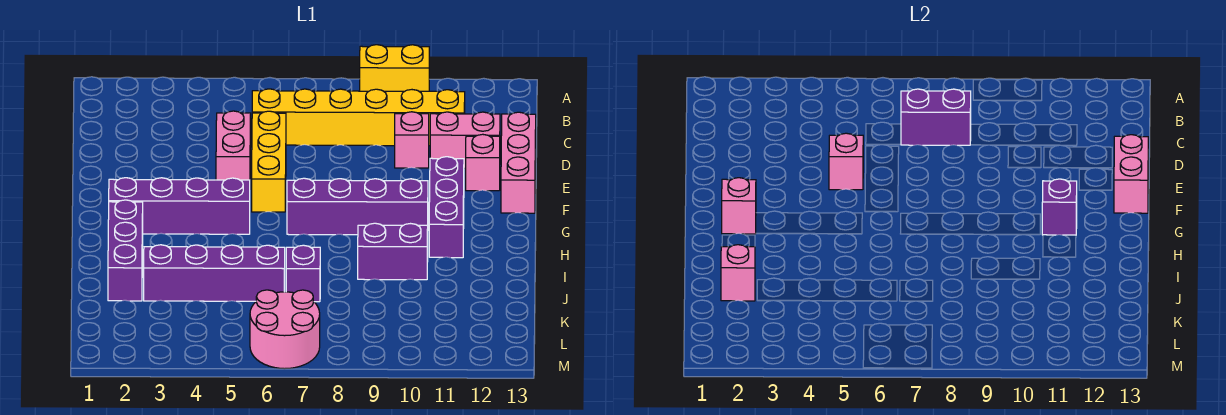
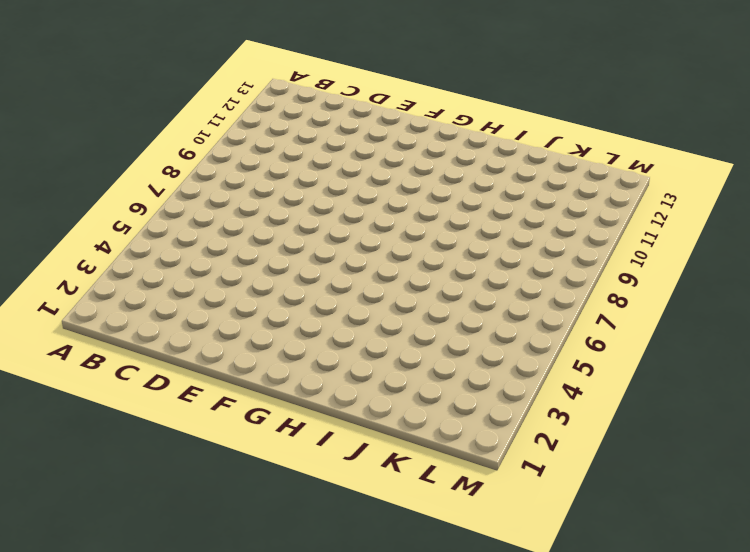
none -> yellow 1x2 brick [360,45,429,91]
none -> yellow 1x6 brick [252,89,465,146]
none -> pink 1x2 brick [216,111,251,180]

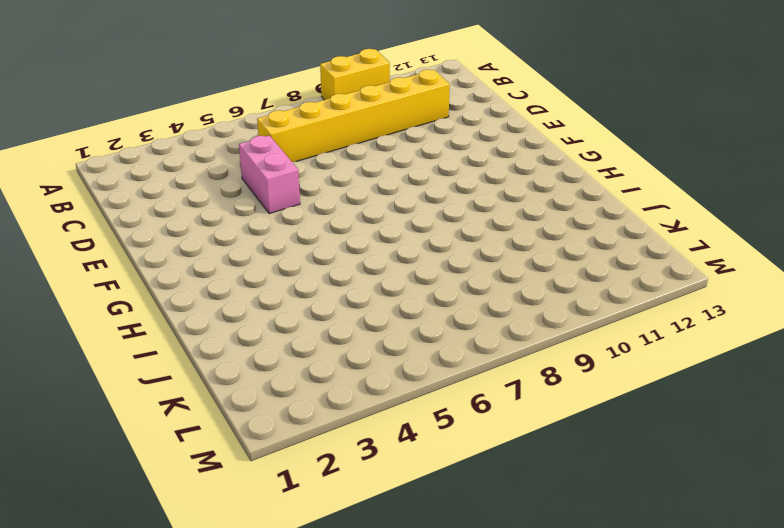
none -> yellow 1x3 brick [252,111,286,212]
none -> pink 1x1 brick [395,112,429,168]
none -> pink 1x2 brick [430,112,500,168]

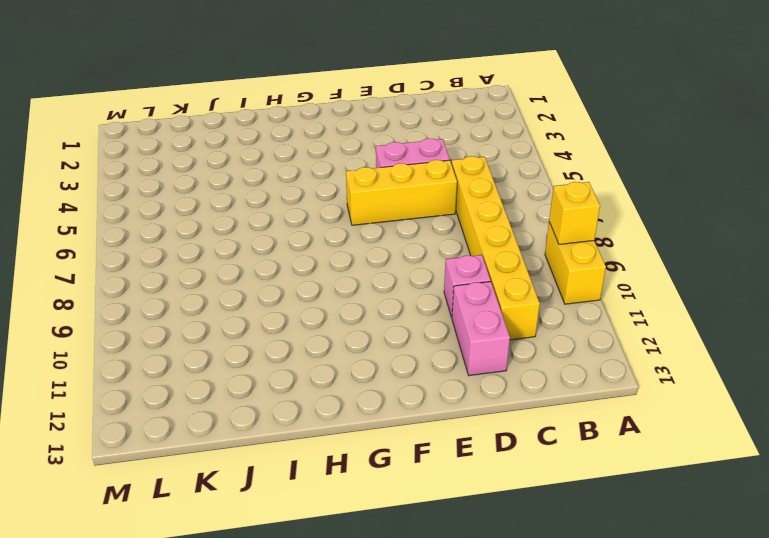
yellow 1x1 brick [549,182,600,244] -> none
none -> pink 1x3 brick [501,112,536,213]
none -> pink 1x1 brick [466,134,500,191]
none -> purple 1x3 brick [429,157,464,258]

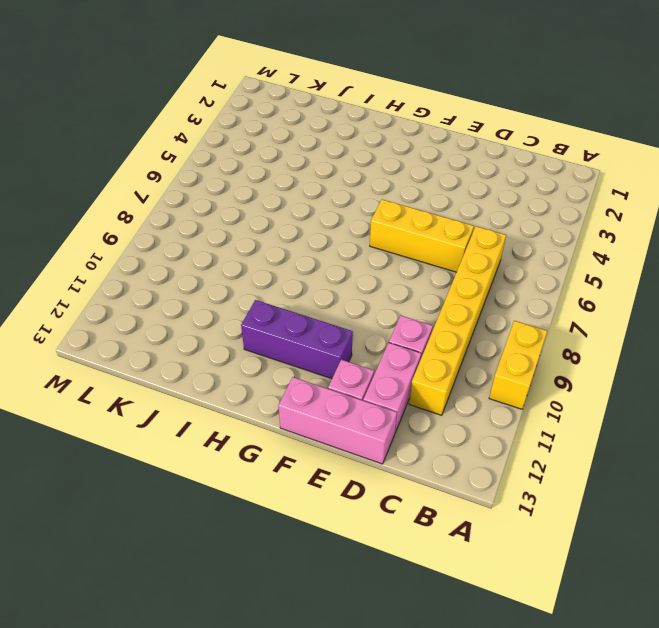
none -> pink 1x2 brick [216,111,251,180]
none -> purple 1x4 brick [109,178,250,234]
none -> purple 1x4 brick [287,178,428,235]

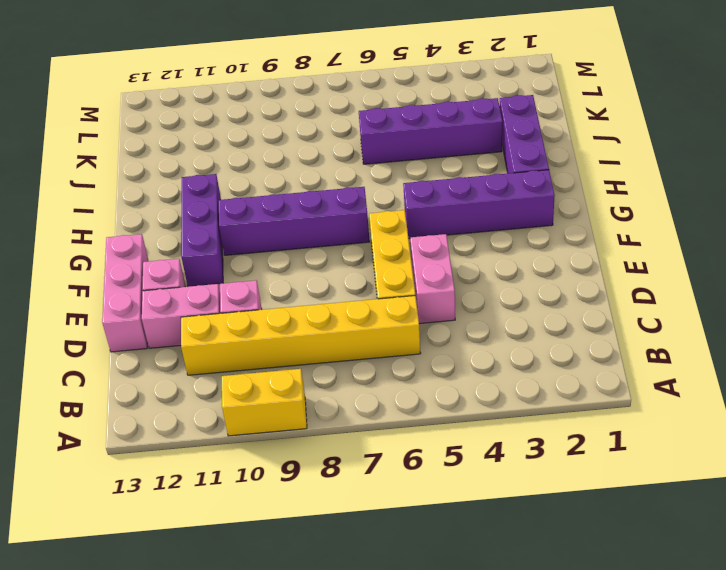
none -> purple 1x2 brick [358,223,428,280]
none -> purple 1x1 brick [286,245,320,302]
none -> pink 2x2 round brick [250,290,320,369]

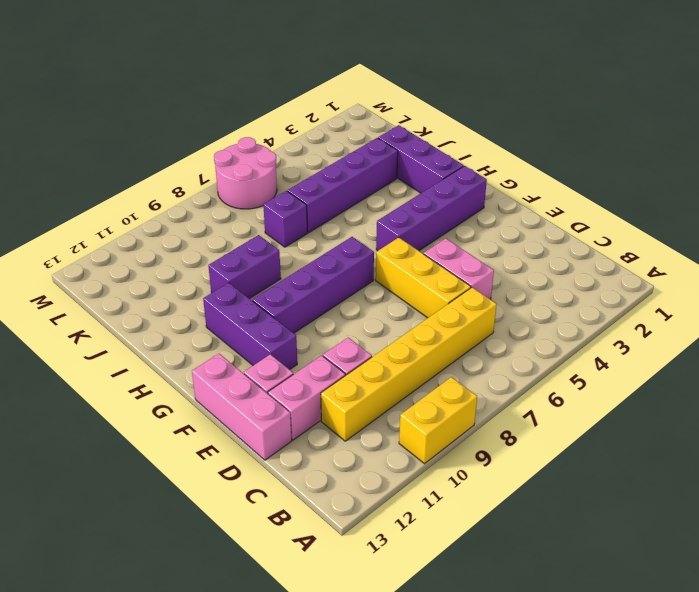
none -> purple 1x2 brick [901,89,971,145]
none -> pink 1x1 brick [829,133,863,190]
none -> pink 1x2 brick [1114,135,1148,213]

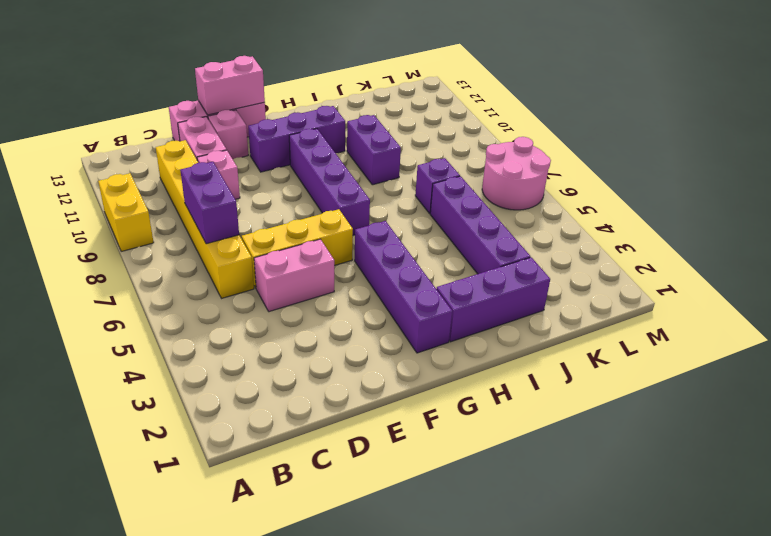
none -> pink 1x1 brick [829,133,863,190]
none -> pink 1x1 brick [722,178,756,234]
none -> purple 1x1 brick [1042,179,1077,235]

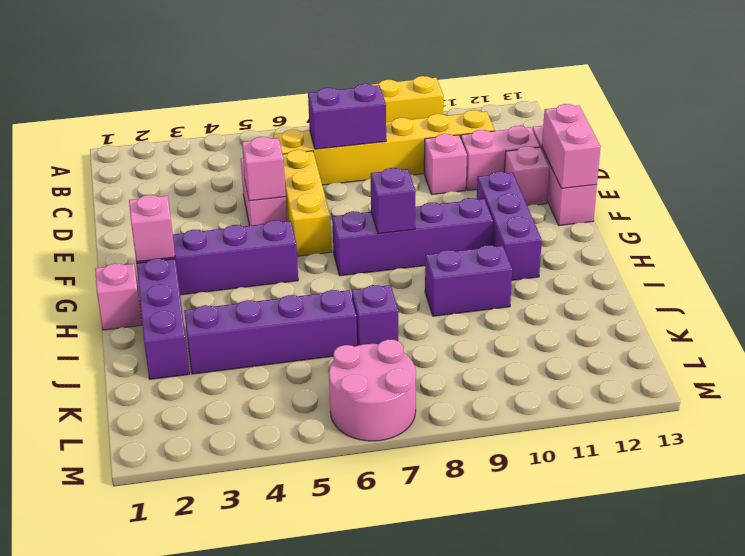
purple 1x1 brick [371,168,415,234] -> purple 1x1 brick moved to [1042,179,1077,235]
pink 1x1 brick [95,263,142,330] -> pink 1x1 brick moved to [721,245,755,301]

